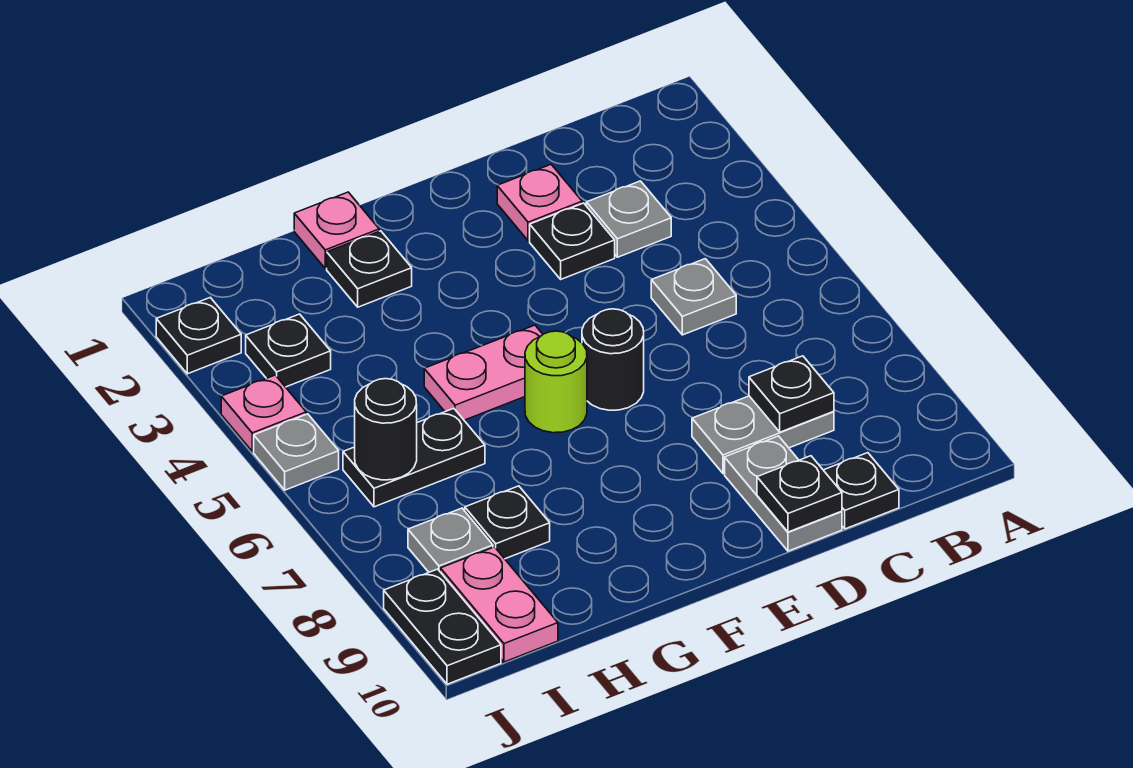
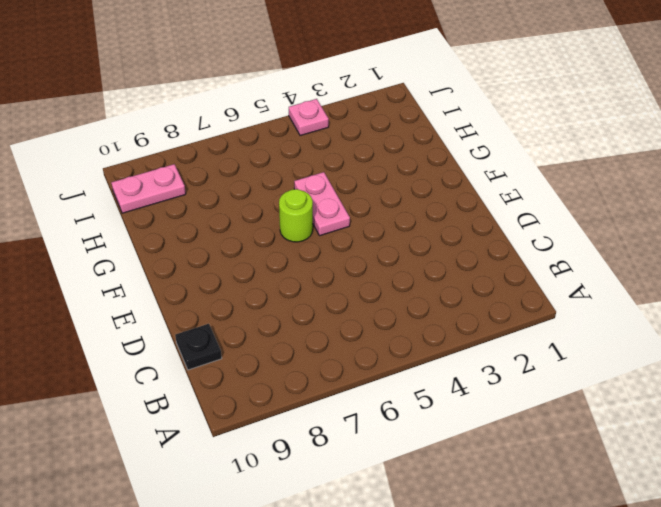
none -> grey 1x1 plate [586,181,671,257]
none -> grey 1x1 plate [651,259,736,335]
none -> grey 1x2 plate [692,396,834,474]

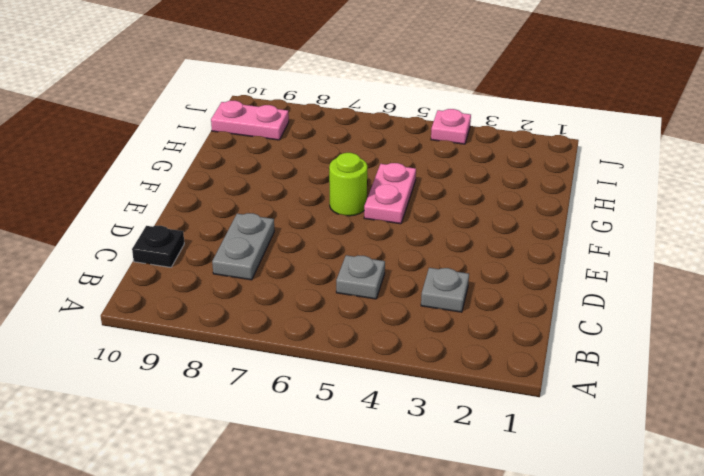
none -> pink 1x1 plate [497,165,582,241]
none -> black 1x1 plate [530,203,615,279]
none -> grey 1x2 plate [725,436,842,551]

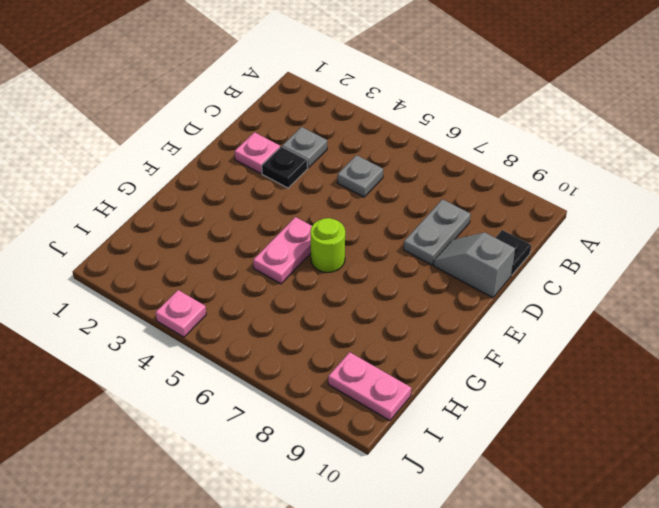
grey 1x2 slope [434,232,515,298] -> grey 1x2 plate [725,436,842,551]
none -> black 1x1 round brick [582,309,644,410]
none -> pink 1x1 plate [294,192,379,268]
none -> black 1x1 plate [327,231,412,307]

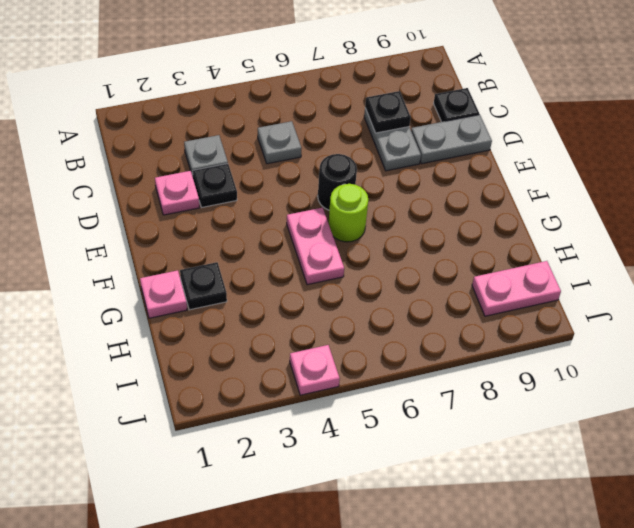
none -> black 1x2 plate [343,408,485,507]
none -> black 1x1 plate [465,486,550,559]
none -> black 1x1 plate [246,314,331,387]

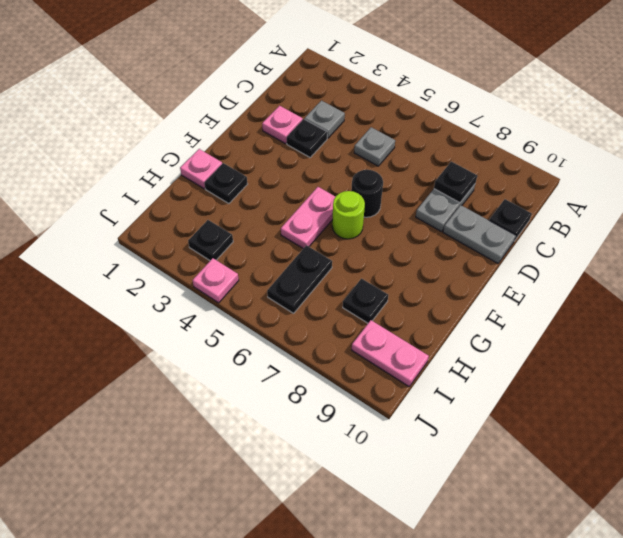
none -> grey 1x1 plate [408,508,493,572]
none -> black 1x1 plate [156,298,241,374]
none -> grey 1x1 plate [254,414,339,490]

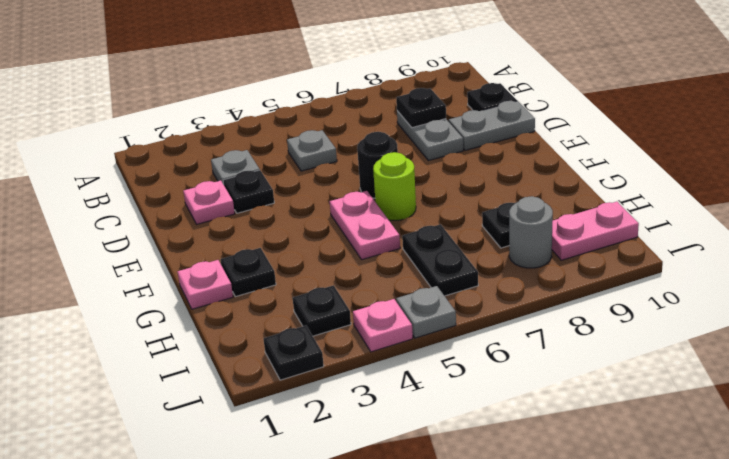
grey 1x1 round brick [509,196,553,268] -> grey 1x1 plate [408,508,493,572]
none -> black 1x2 plate [384,569,501,684]
none -> black 1x1 plate [757,456,842,532]
none -> black 1x1 round brick [355,379,417,480]

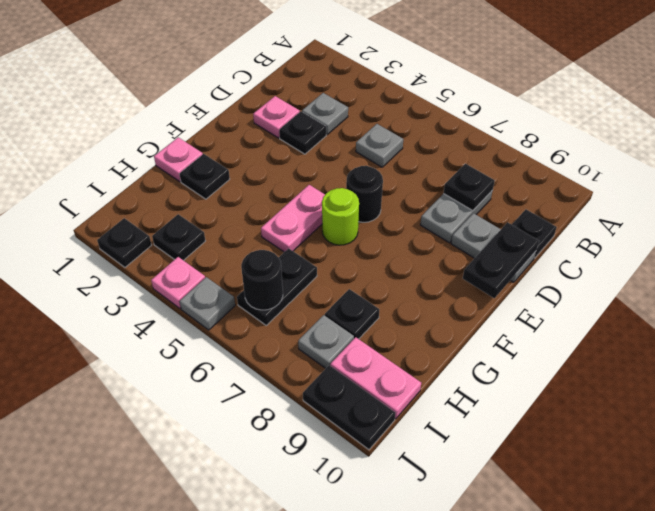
black 1x2 plate [463,222,539,298] -> black 1x1 plate [757,456,842,532]

